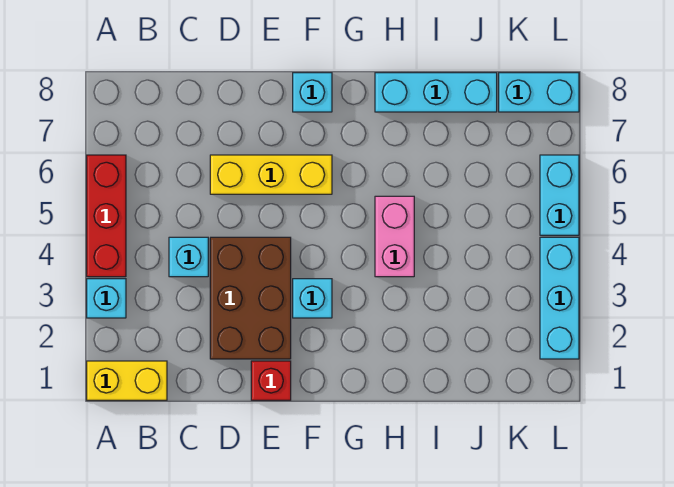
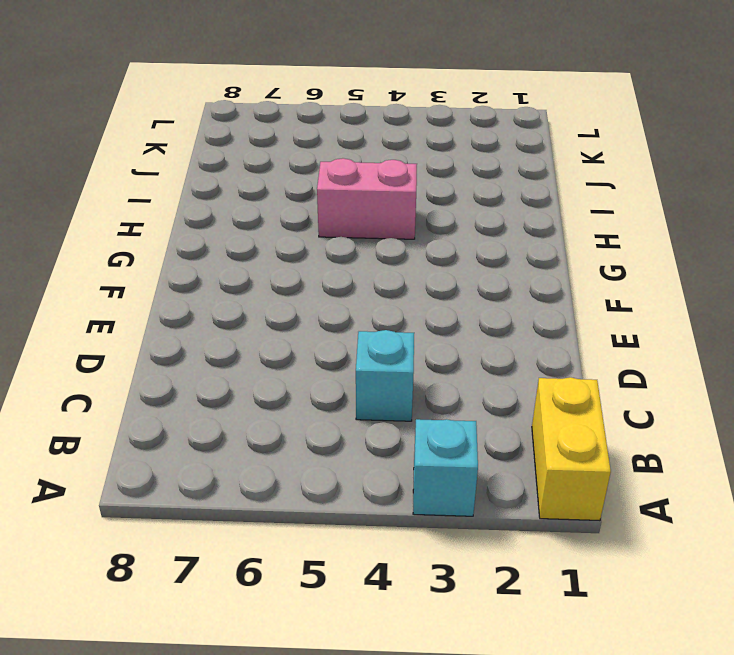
none -> red 1x3 brick [87,155,126,277]
none -> brown 2x3 brick [210,237,291,359]
none -> yellow 1x3 brick [210,155,332,194]

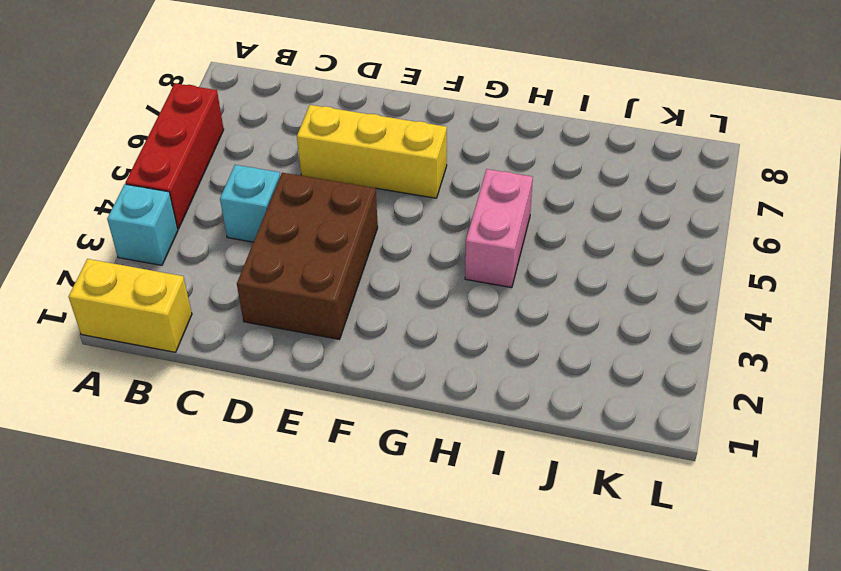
none -> red 1x1 brick [251,361,291,400]
none -> cyan 1x1 brick [293,279,332,318]
none -> cyan 1x1 brick [293,73,332,112]

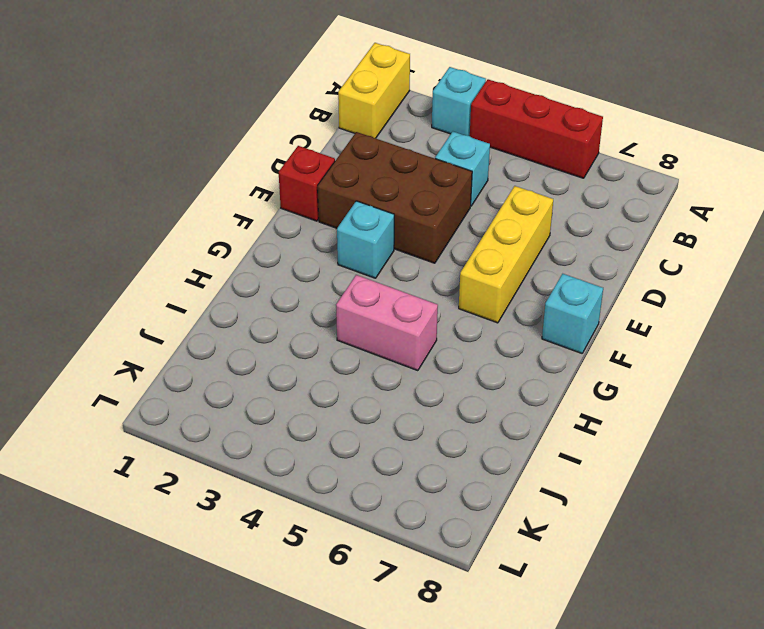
none -> cyan 1x3 brick [375,73,497,112]
none -> cyan 1x2 brick [499,73,579,112]
none -> cyan 1x3 brick [540,237,579,359]

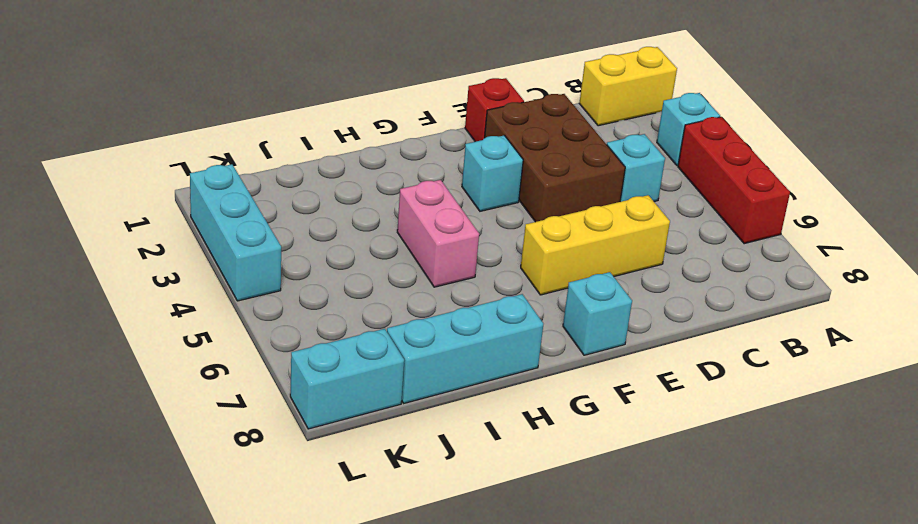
none -> cyan 1x2 brick [540,155,579,235]

